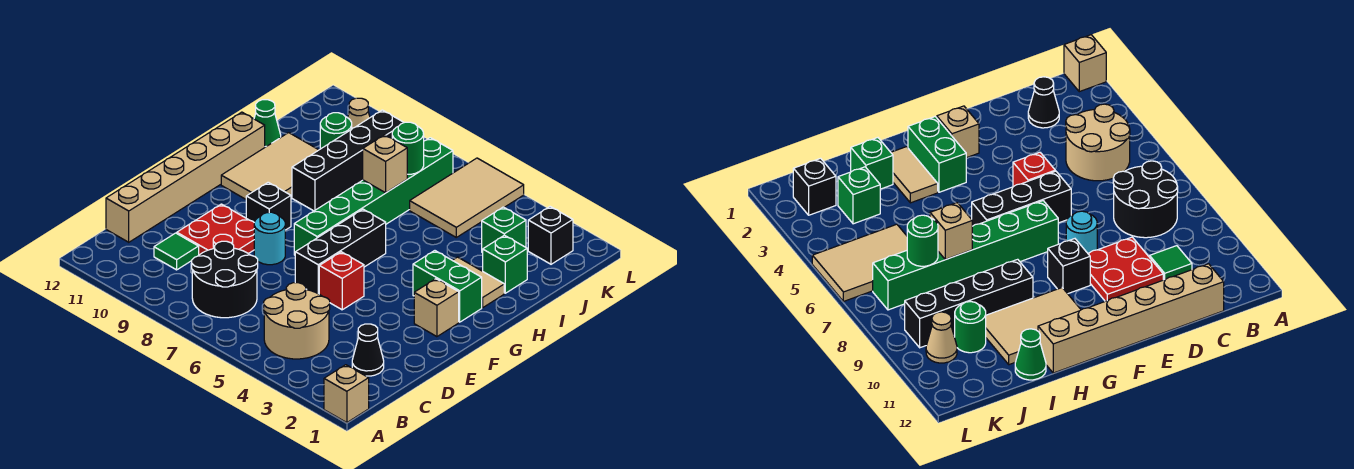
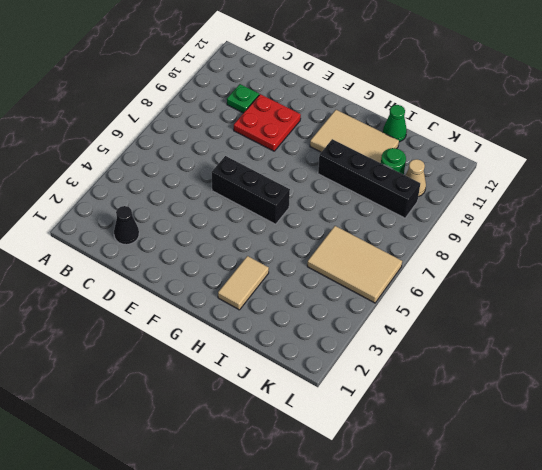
green 1x1 plate [227,84,259,113] -> green 1x1 tile [154,233,199,270]
none -> tan 1x1 brick [324,365,369,423]
none -> tan 2x2 round brick [264,283,330,359]
none -> black 2x2 round brick [192,241,258,318]

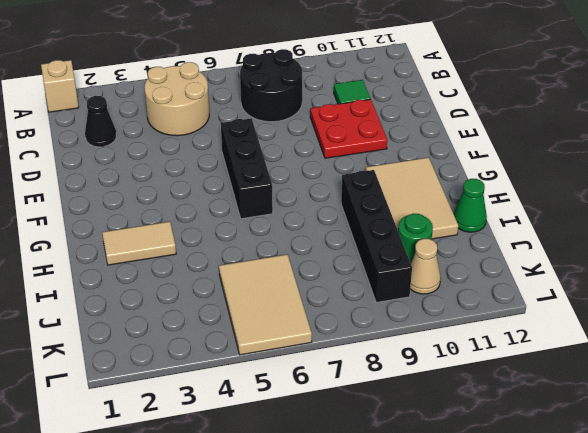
none -> tan 1x6 brick [106,112,265,242]
none -> red 1x1 brick [319,252,364,310]
none -> cyan 1x1 round brick [254,212,285,265]

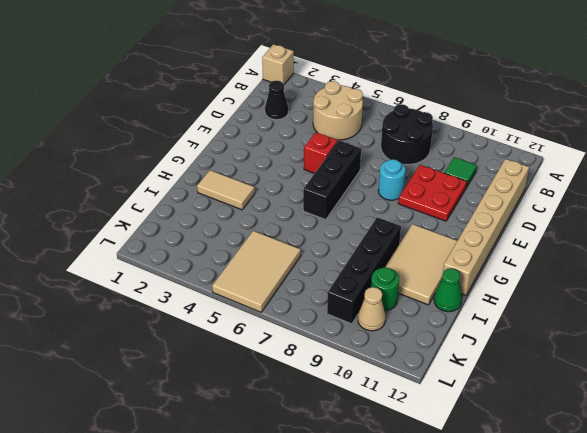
none -> tan 1x1 brick [414,279,459,337]
none -> green 1x6 brick [294,138,453,255]
none -> black 1x1 brick [246,182,291,230]

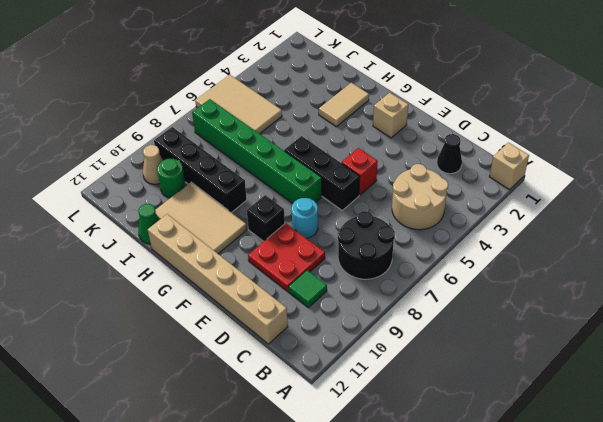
none -> green 1x2 brick [413,251,482,322]
none -> green 1x1 brick [483,235,527,293]
none -> green 1x1 brick [482,207,526,253]

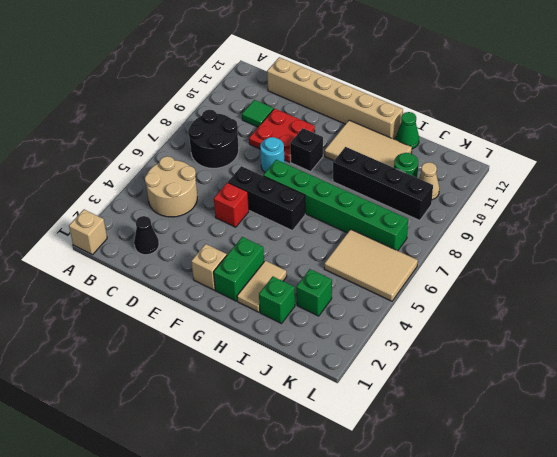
none -> black 1x1 brick [528,207,573,264]
none -> tan 1x1 brick [363,135,407,193]
none -> green 1x1 round brick [392,122,424,174]

